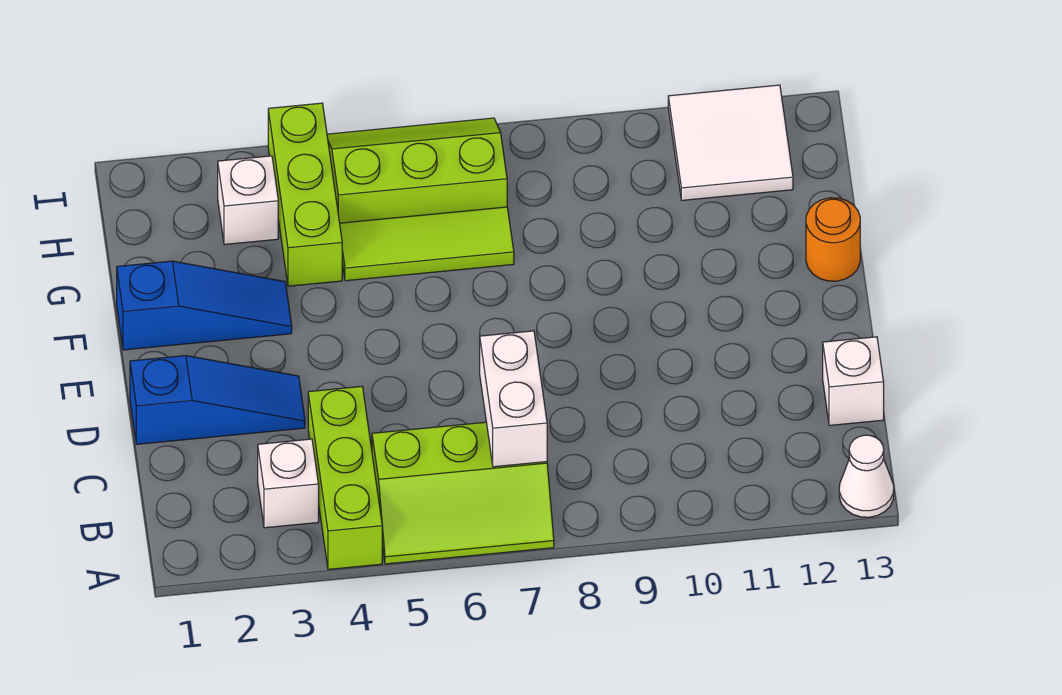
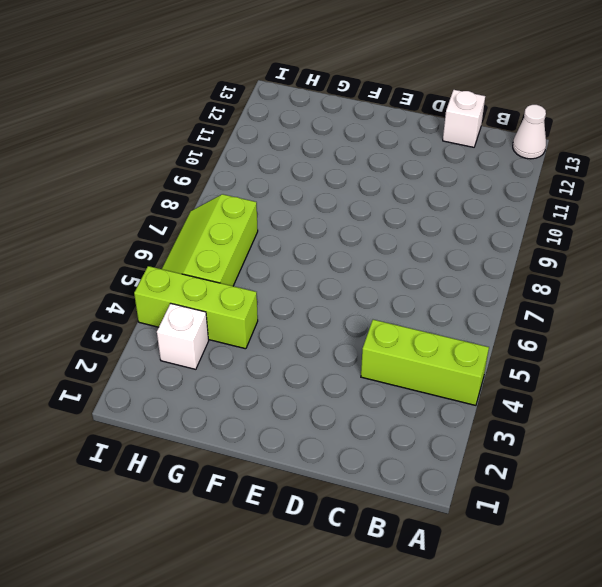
none -> lime 2x3 slope [372,422,554,564]
none -> white 1x1 brick [258,439,319,528]
none -> blue 1x3 slope [130,356,305,444]

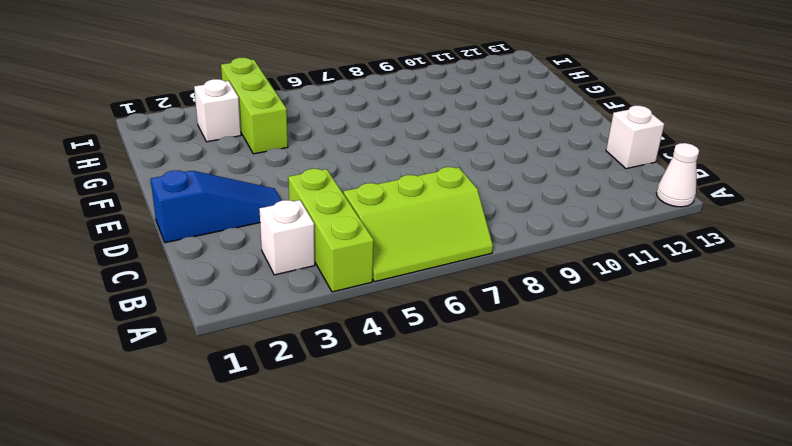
none -> blue 1x3 slope [117,261,292,350]
none -> orange 1x1 round brick [806,198,860,281]
none -> lime 1x3 tile [340,207,514,281]

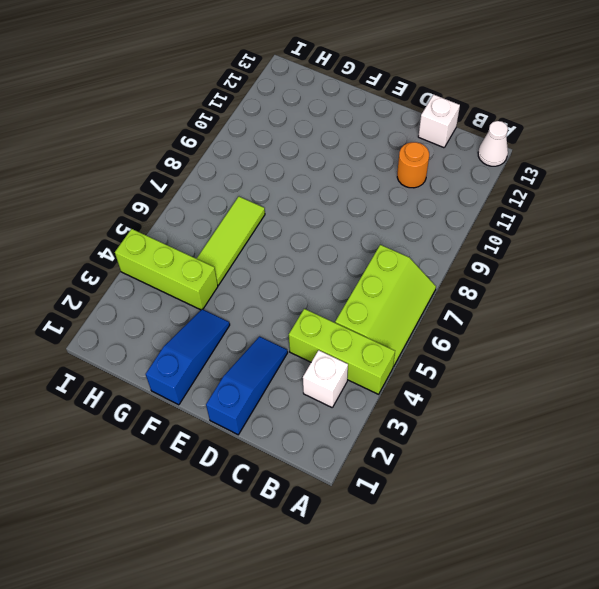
orange 1x1 round brick [397,142,429,188] -> orange 1x1 round brick moved to [806,198,860,281]
none -> white 1x1 brick [218,156,278,245]
none -> lime 2x3 slope [327,118,507,223]
none -> white 2x2 tile [668,85,793,200]

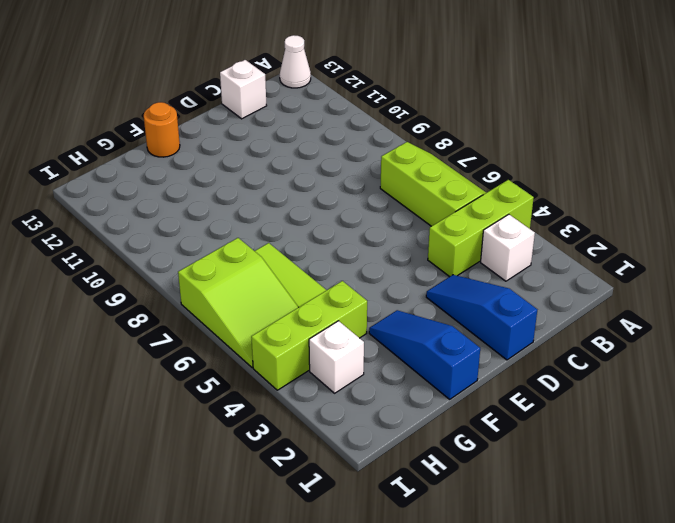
lime 2x3 slope [178,238,298,368] -> lime 2x3 slope turned to [327,118,507,223]
none -> white 2x2 tile [668,85,793,200]
none -> white 1x2 brick [480,331,547,467]

